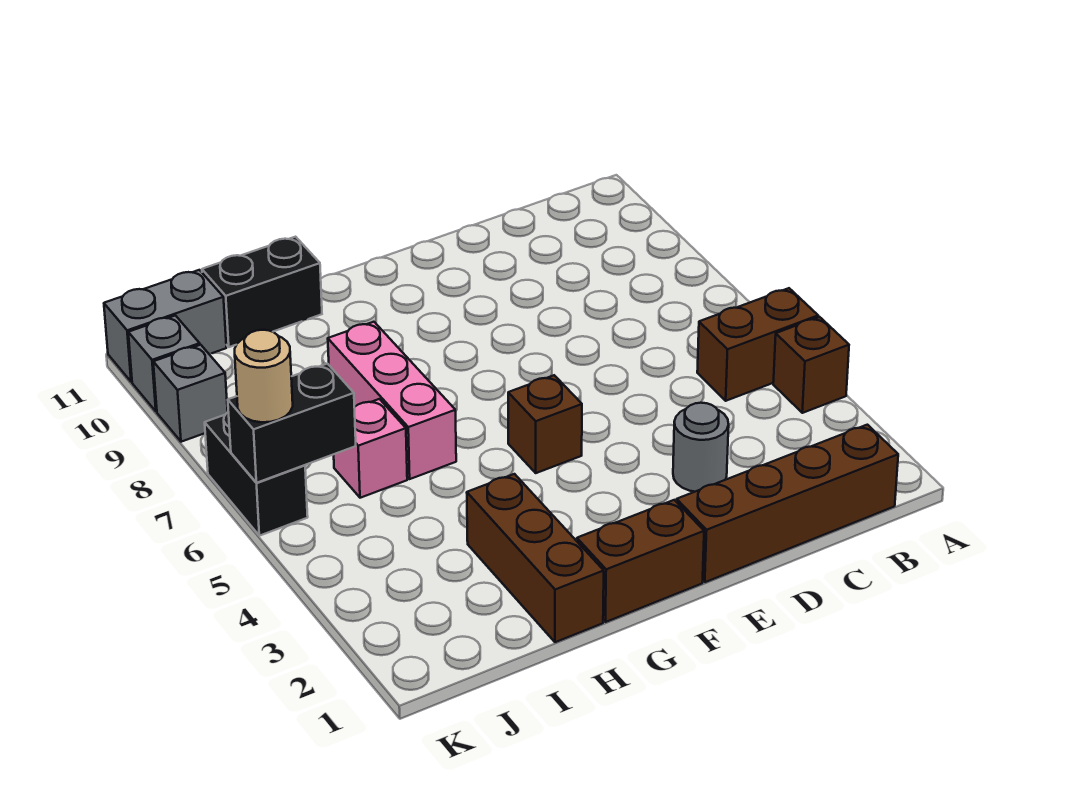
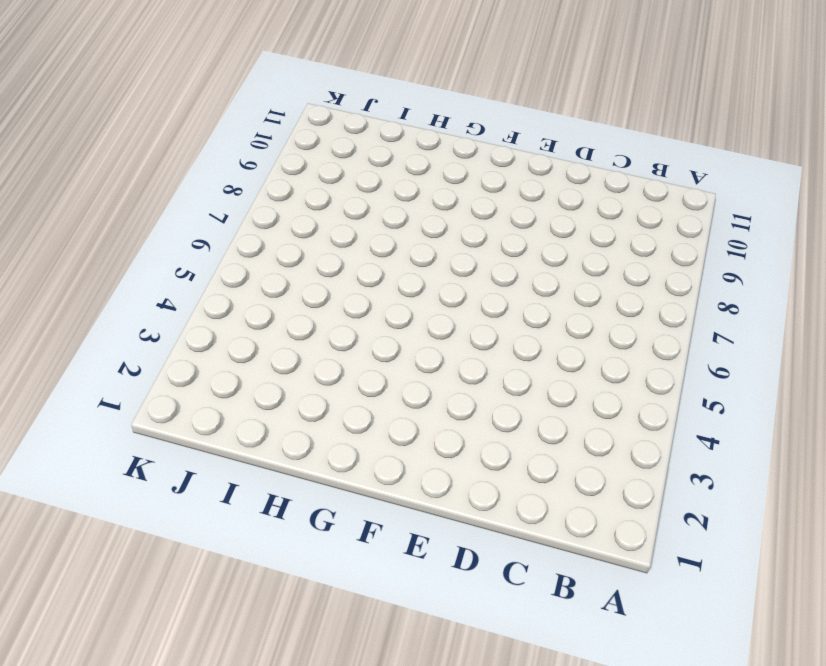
none -> brown 1x1 brick [773,317,849,413]
none -> brown 1x2 brick [697,288,818,401]
none -> brown 1x4 brick [677,425,898,582]

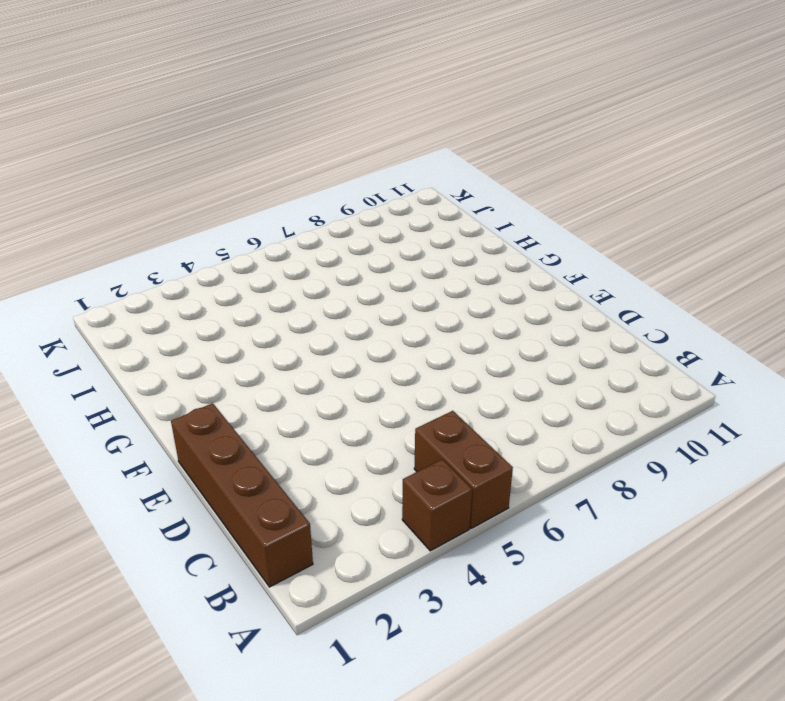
none -> grey 1x1 round brick [673,403,729,492]
none -> brown 1x2 brick [577,500,704,622]
none -> brown 1x1 brick [508,375,582,473]

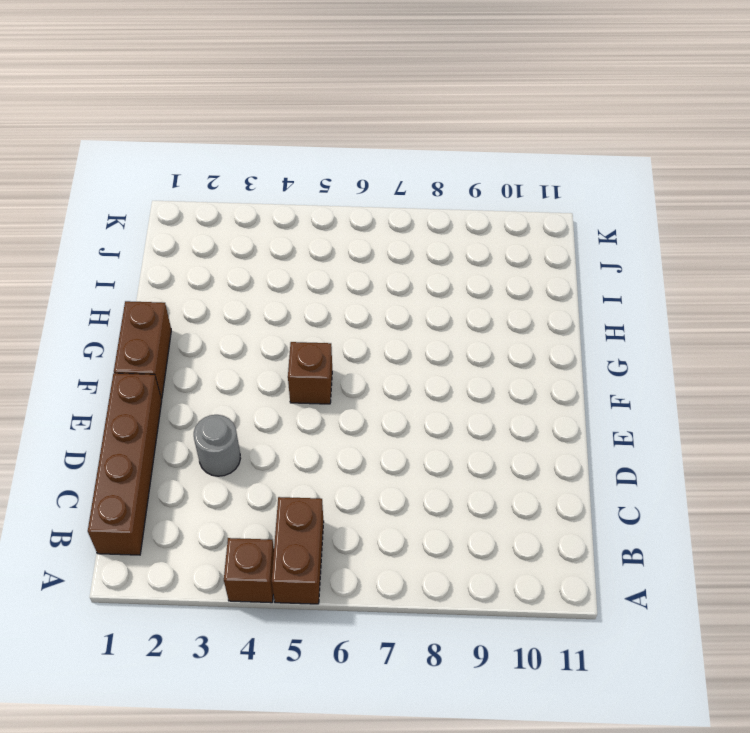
none -> brown 1x3 brick [467,474,604,642]
none -> pink 1x3 brick [328,322,456,479]
none -> black 1x2 brick [202,237,322,347]

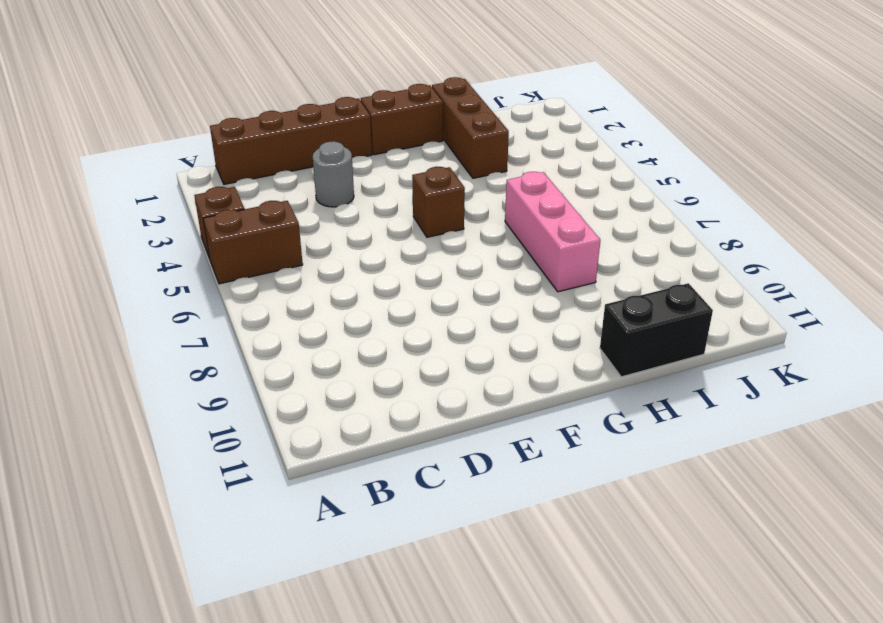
none -> pink 1x1 brick [334,399,407,498]
none -> grey 1x2 brick [104,270,226,382]
none -> black 1x2 brick [205,412,308,536]

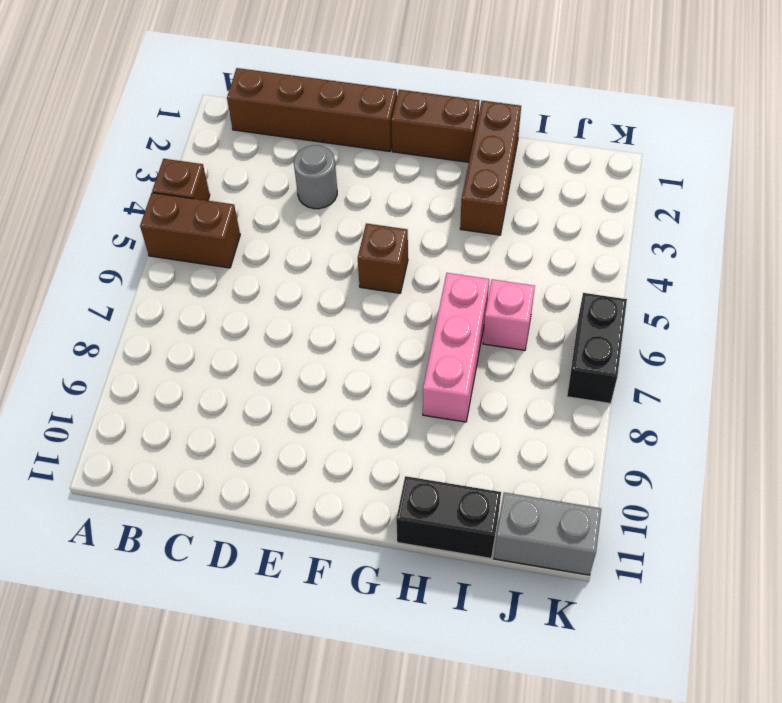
none -> grey 1x1 brick [153,345,228,442]
none -> grey 1x1 brick [128,315,200,411]
none -> black 1x2 brick [228,364,356,483]

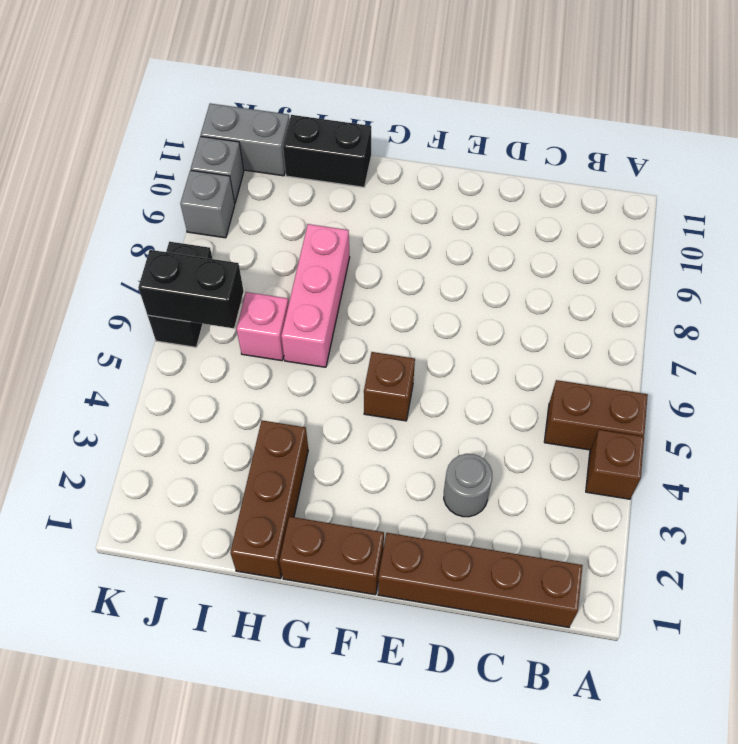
none -> tan 1x1 round brick [235,330,293,422]

